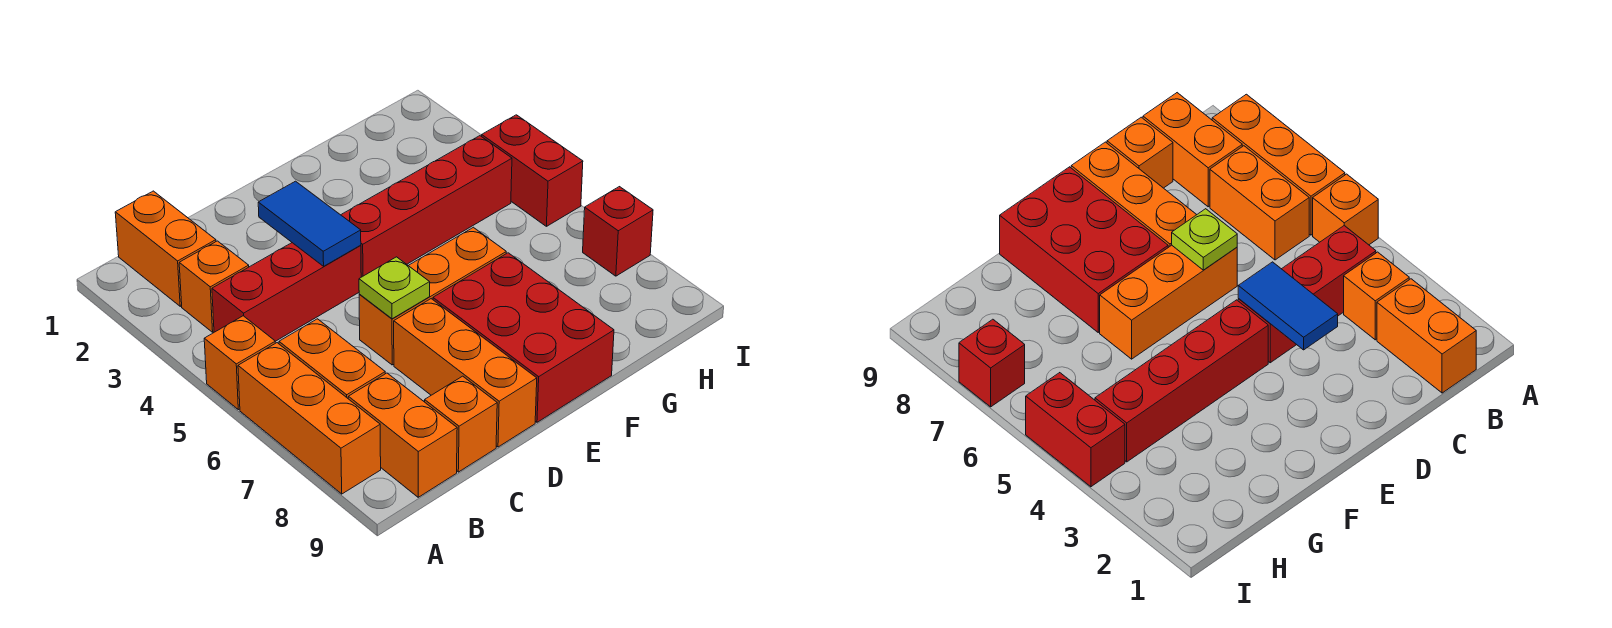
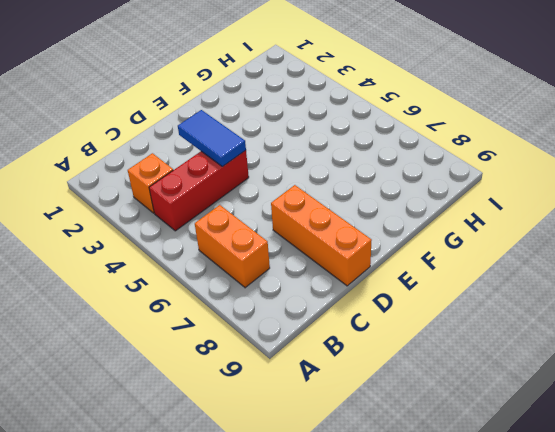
none -> orange 1x1 brick [204,316,275,410]
none -> orange 1x3 brick [238,343,381,494]
none -> orange 1x2 brick [115,191,216,306]

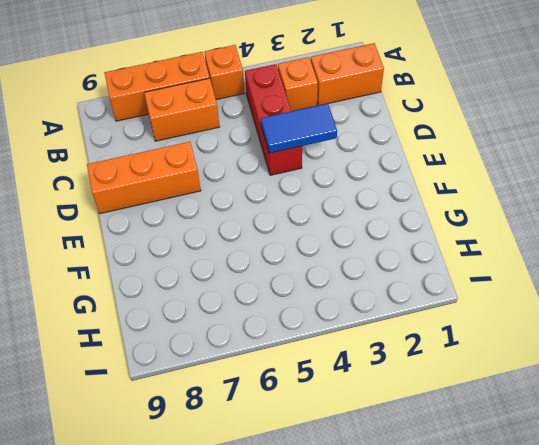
none -> orange 1x2 brick [348,373,457,497]
none -> orange 1x1 brick [425,376,497,472]
none -> orange 1x3 brick [359,227,506,365]

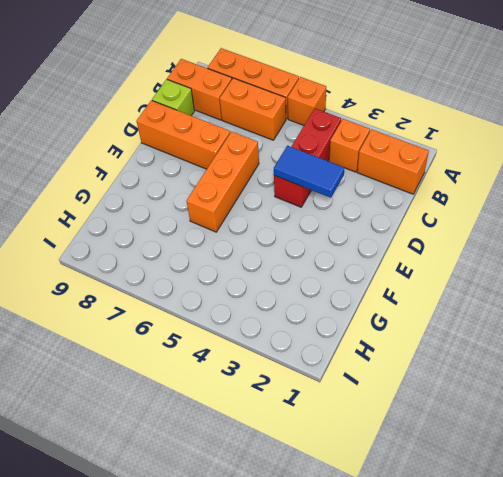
lime 1x1 brick [152,79,194,116] -> orange 1x1 brick [425,376,497,472]
none -> red 1x4 brick [341,136,512,277]
none -> red 2x3 brick [433,253,614,422]
none -> red 1x2 brick [482,115,583,226]

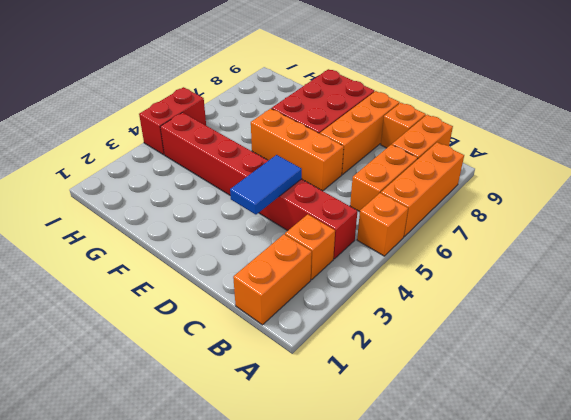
none -> red 1x1 brick [583,187,653,276]
none -> lime 1x1 plate [359,257,430,319]

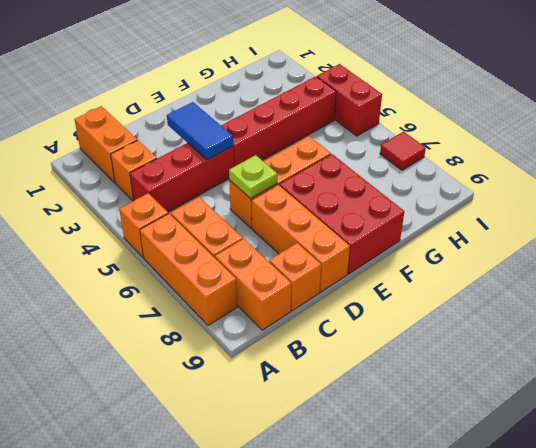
red 1x1 tile [380,132,426,170] -> red 1x1 brick [583,187,653,276]

